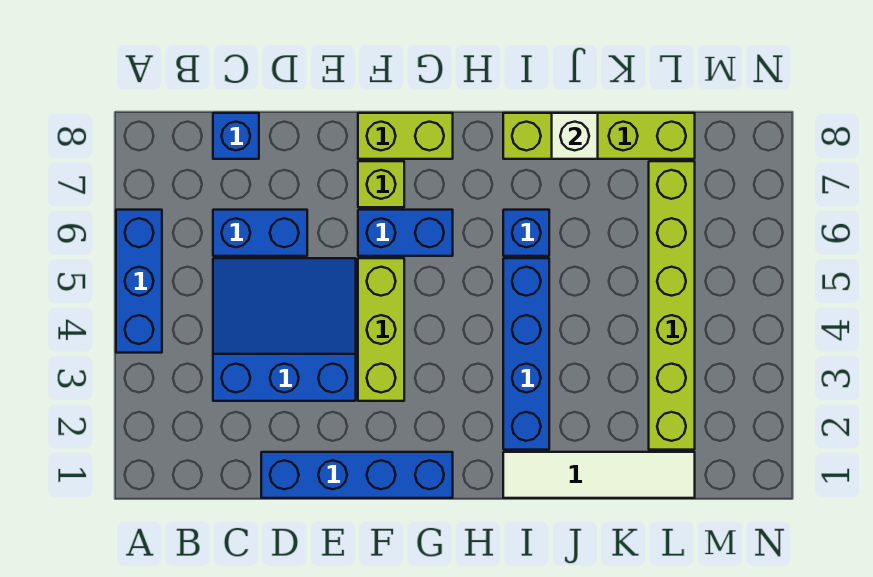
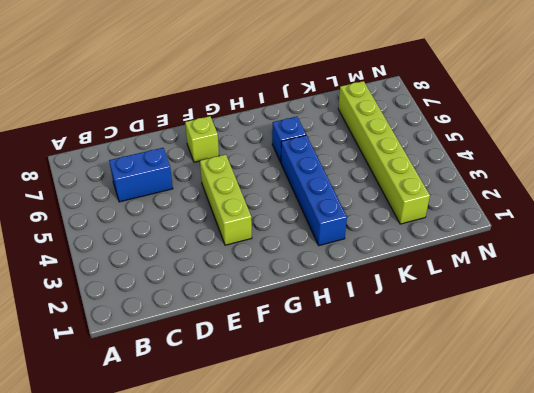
none -> blue 1x3 brick [116,210,162,353]
none -> blue 3x3 slope [213,258,356,401]
none -> blue 1x1 brick [213,113,259,159]

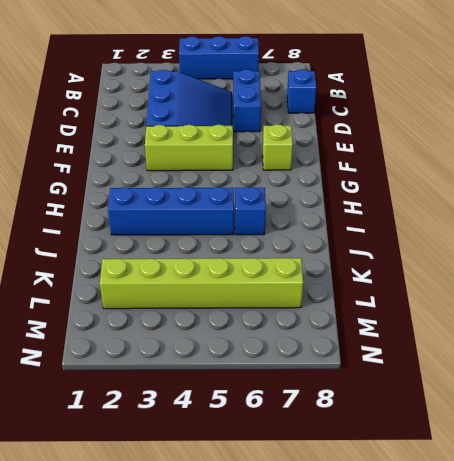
none -> blue 1x4 brick [261,452,453,498]
none -> blue 1x2 brick [358,210,453,256]
none -> lime 1x2 brick [358,113,453,159]

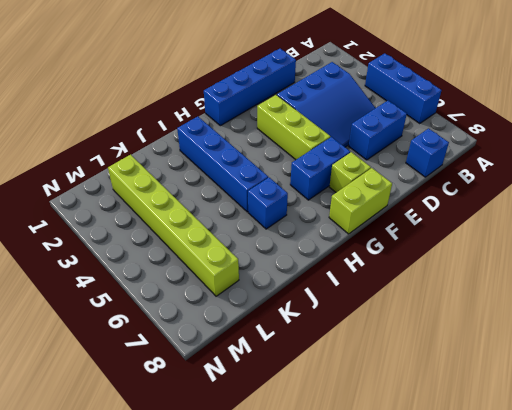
none -> white 1x4 tile [503,452,695,498]
none -> lime 1x4 brick [503,113,695,159]
none -> white 1x1 brick [552,113,598,159]

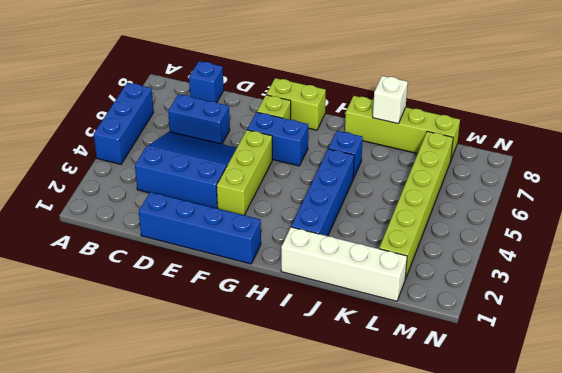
white 1x4 brick [281,227,407,301] -> white 1x4 tile [503,452,695,498]

